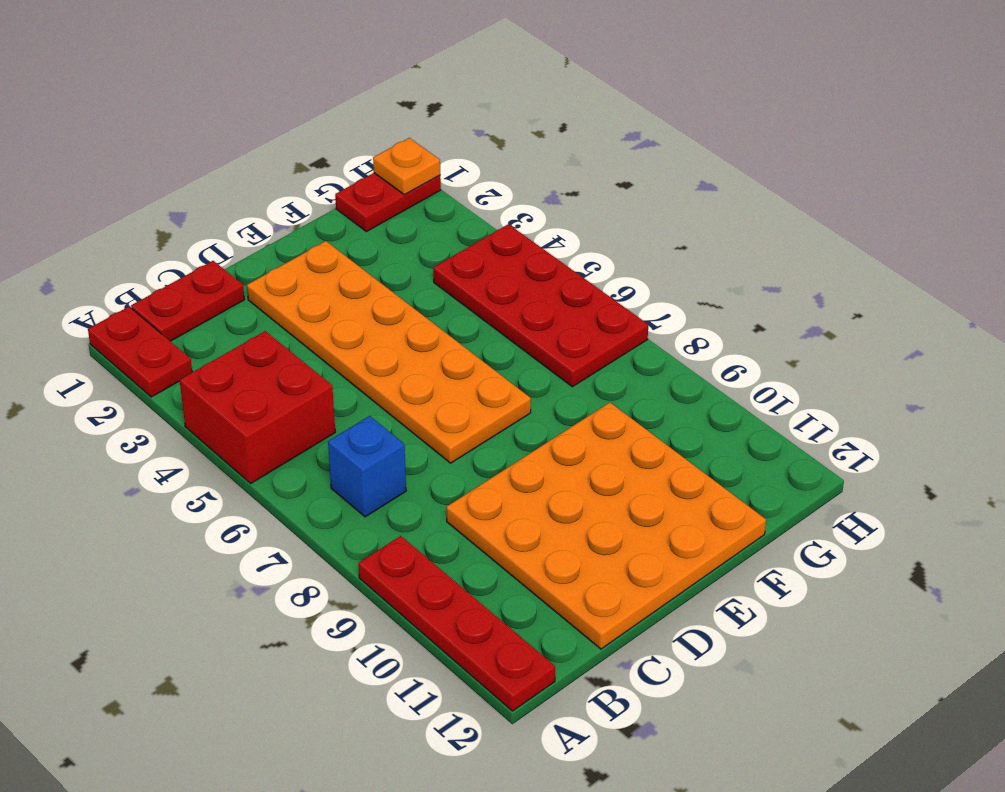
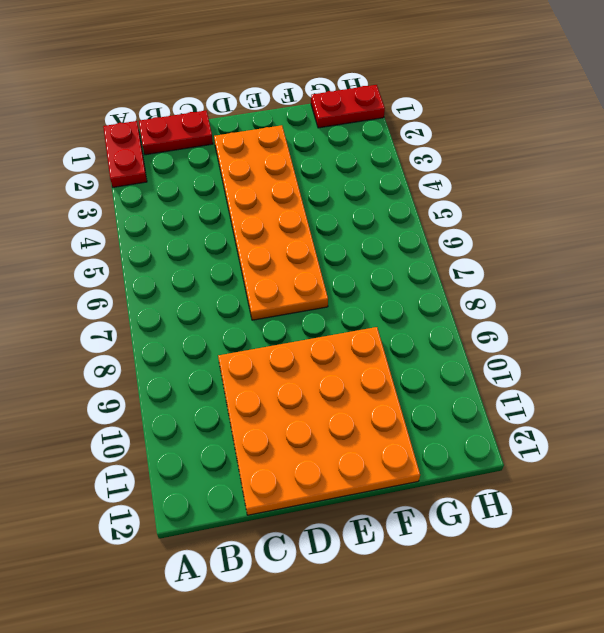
none -> red 2x2 brick [180,331,335,483]
none -> red 1x4 plate [358,536,555,711]

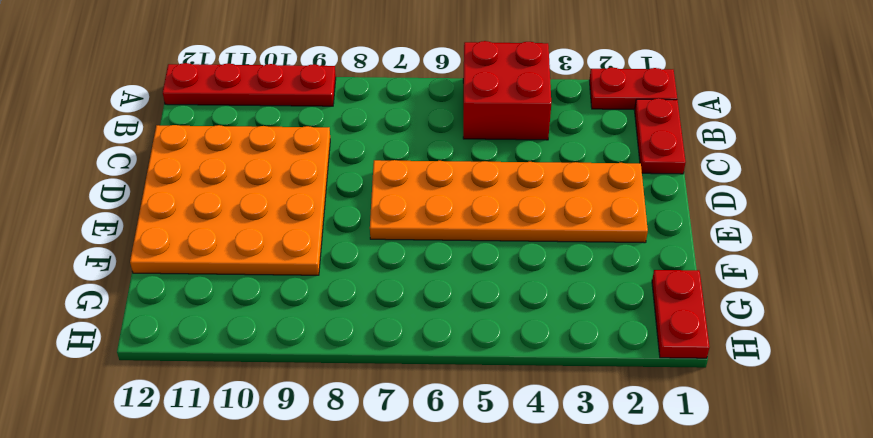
none -> blue 1x1 brick [328,416,406,517]
none -> red 2x4 plate [433,224,648,387]

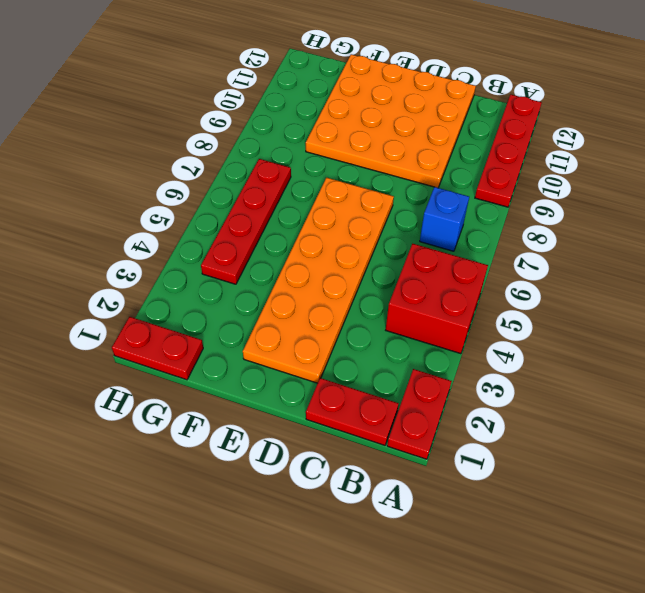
red 1x4 plate [201,159,291,284] -> red 2x4 plate [433,224,648,387]
none -> orange 1x1 plate [373,138,440,195]

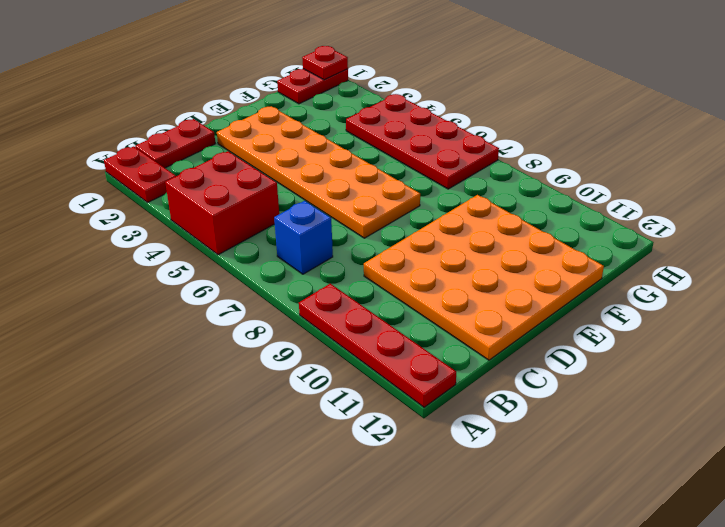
red 1x1 plate [302,46,348,80] -> orange 1x1 plate [373,138,440,195]

